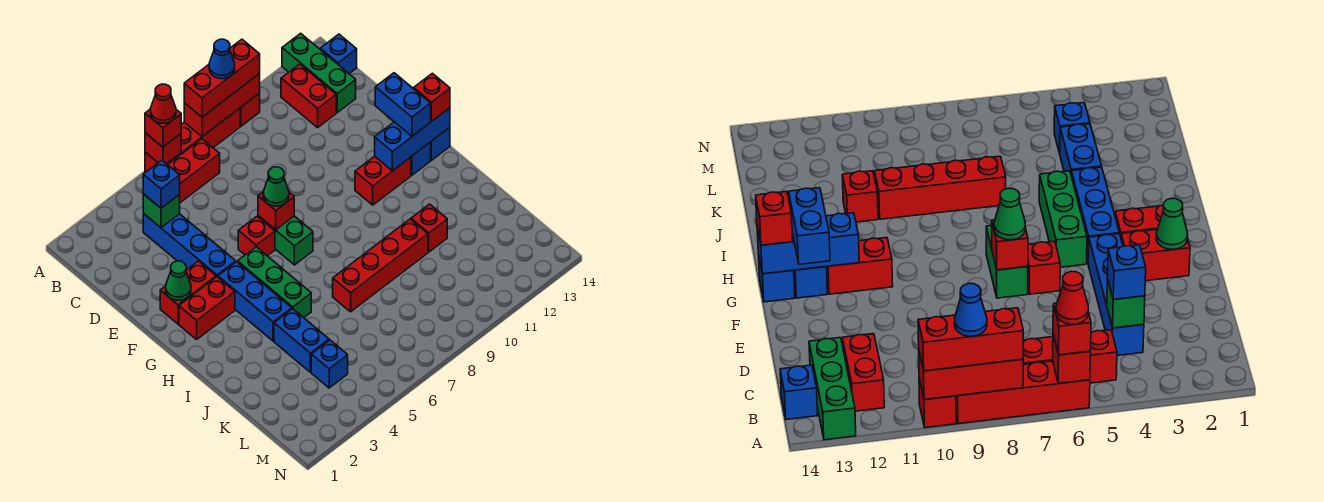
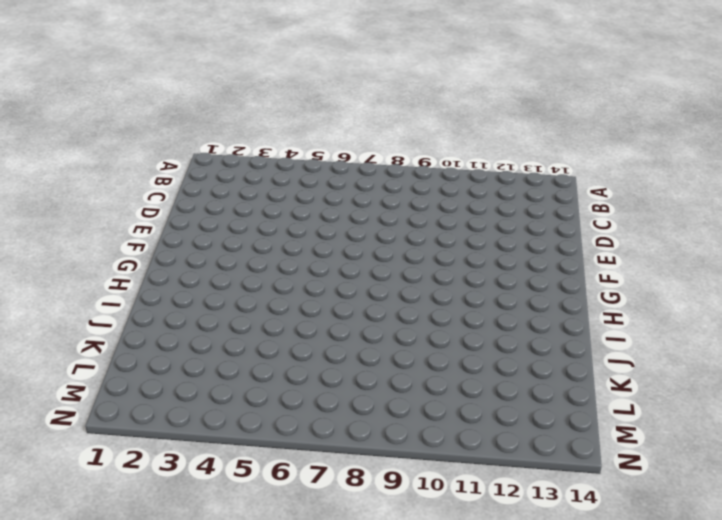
none -> red 1x4 brick [145,108,240,172]
none -> red 1x1 brick [240,93,260,126]
none -> green 1x3 brick [282,33,356,113]
none -> red 1x3 brick [168,139,220,203]

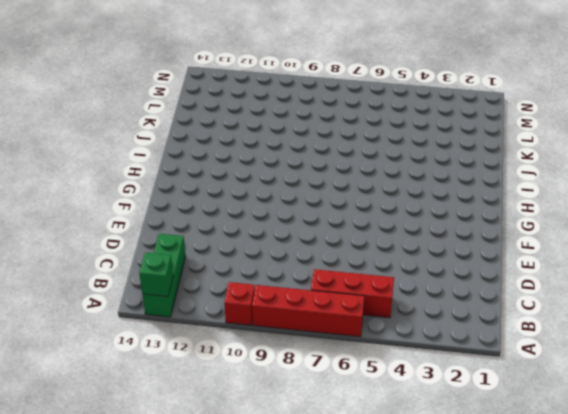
green 1x1 brick [139,253,173,297] -> green 1x1 brick moved to [143,194,180,228]
none -> red 1x2 brick [281,64,336,128]
none -> blue 1x1 brick [320,34,357,74]
none -> blue 1x4 brick [143,213,236,277]
none -> red 1x2 brick [160,261,216,324]

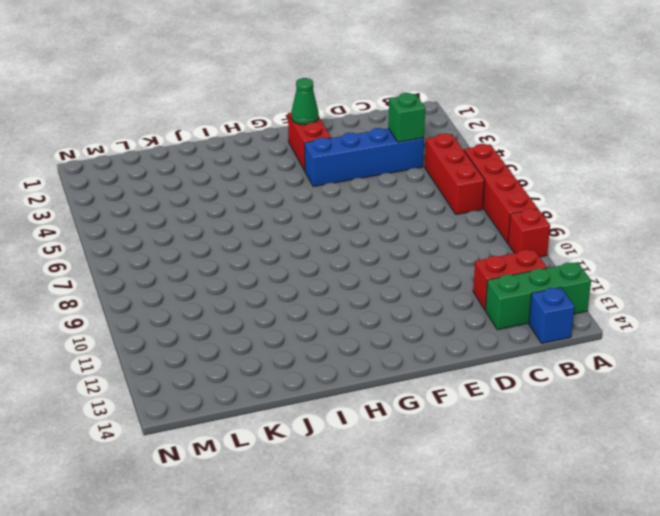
none -> red 1x1 brick [238,216,275,256]
none -> green 1x2 brick [258,216,313,265]
none -> red 1x2 brick [179,277,235,339]
none -> blue 1x3 brick [218,262,292,341]

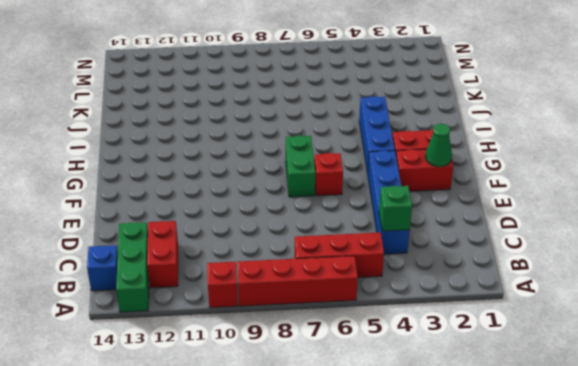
none -> green 1x3 brick [238,247,311,318]
none -> red 1x2 brick [355,156,411,205]
none -> blue 1x1 brick [411,142,431,175]
none -> blue 1x1 brick [431,127,450,160]

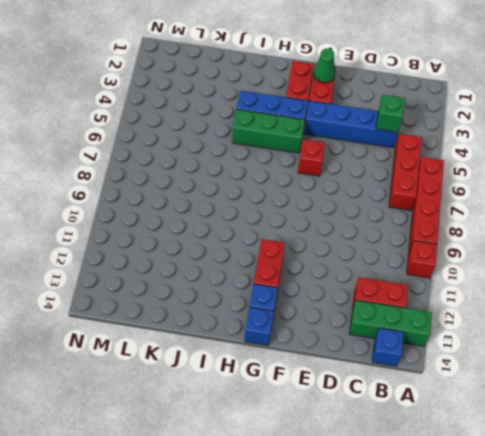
none -> green 1x2 brick [258,216,313,265]
none -> blue 1x2 brick [274,309,329,372]
none -> red 1x4 brick [333,219,428,312]
none -> red 1x1 brick [411,204,447,252]

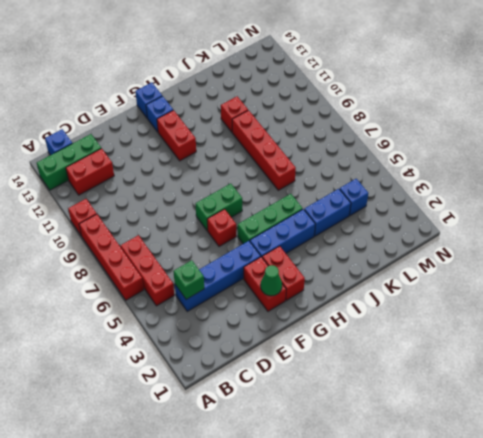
none -> red 1x1 brick [145,133,181,164]
none -> red 1x3 brick [184,74,260,137]
none -> red 1x1 brick [258,192,294,230]
none -> blue 1x3 brick [375,108,450,171]

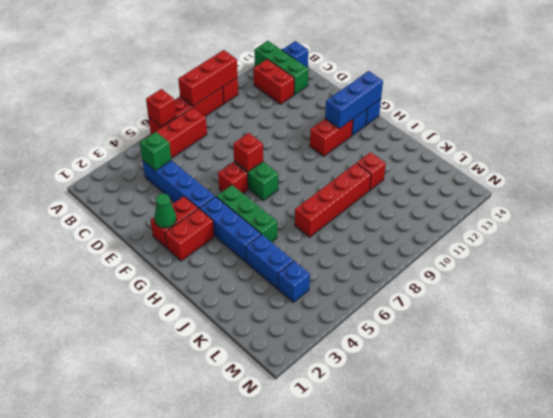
none -> red 1x1 brick [145,109,181,147]
none -> red 1x3 brick [184,39,260,117]
none -> blue 1x1 brick [143,160,180,208]
none -> green 1x1 cone [263,167,289,206]

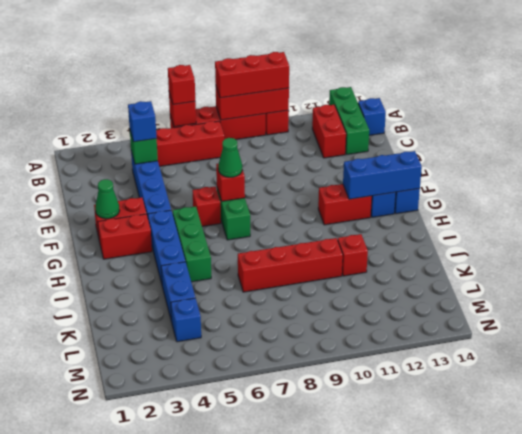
none -> blue 1x2 brick [375,73,431,136]
none -> red 1x1 brick [414,73,450,122]
none -> red 1x1 cone [151,84,176,123]
none -> blue 1x1 cone [209,39,235,79]

